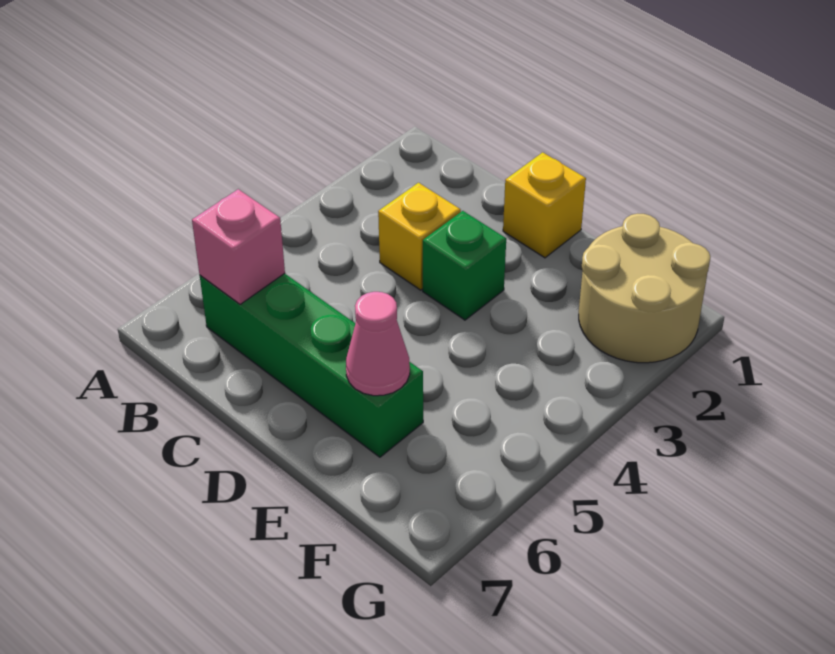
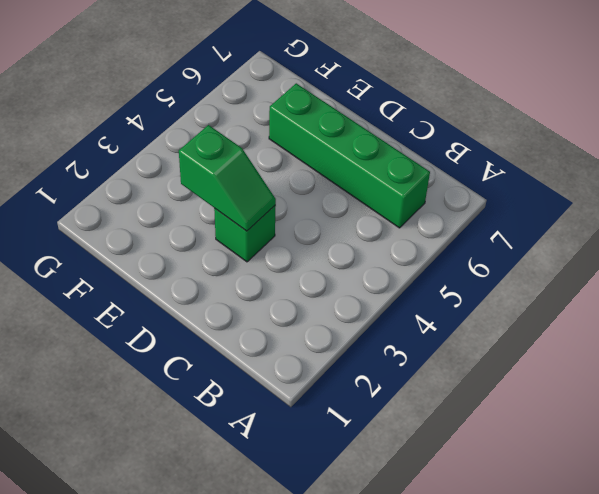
green 1x2 slope [179,125,276,231] -> none
none -> yellow 1x1 brick [378,183,461,290]
none -> yellow 1x1 brick [503,152,586,258]

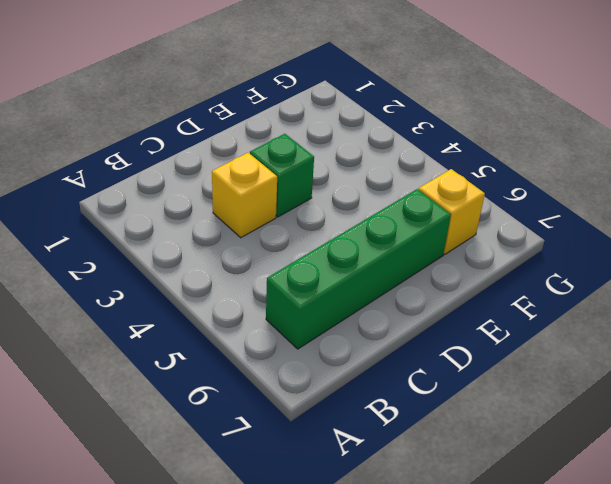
yellow 1x1 brick [419,169,485,254] -> yellow 1x1 brick moved to [503,152,586,258]
none -> tan 2x2 round brick [579,214,710,363]
none -> pink 1x1 brick [192,189,285,304]

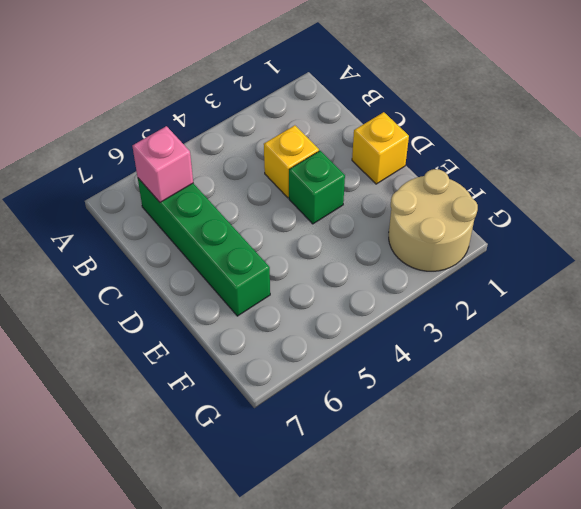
none -> pink 1x1 cone [346,292,410,396]

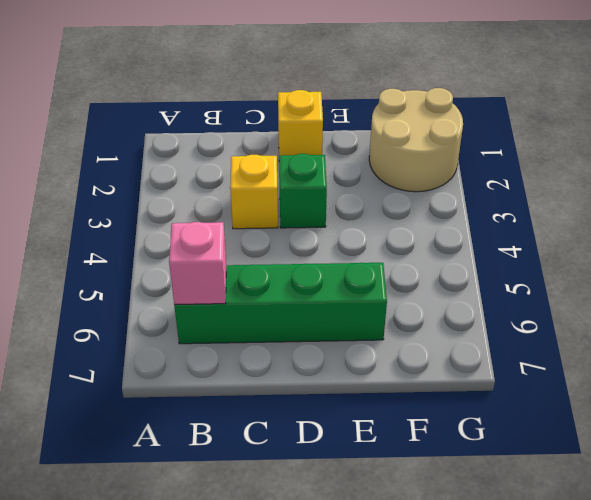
none -> pink 1x1 cone [346,292,410,396]

